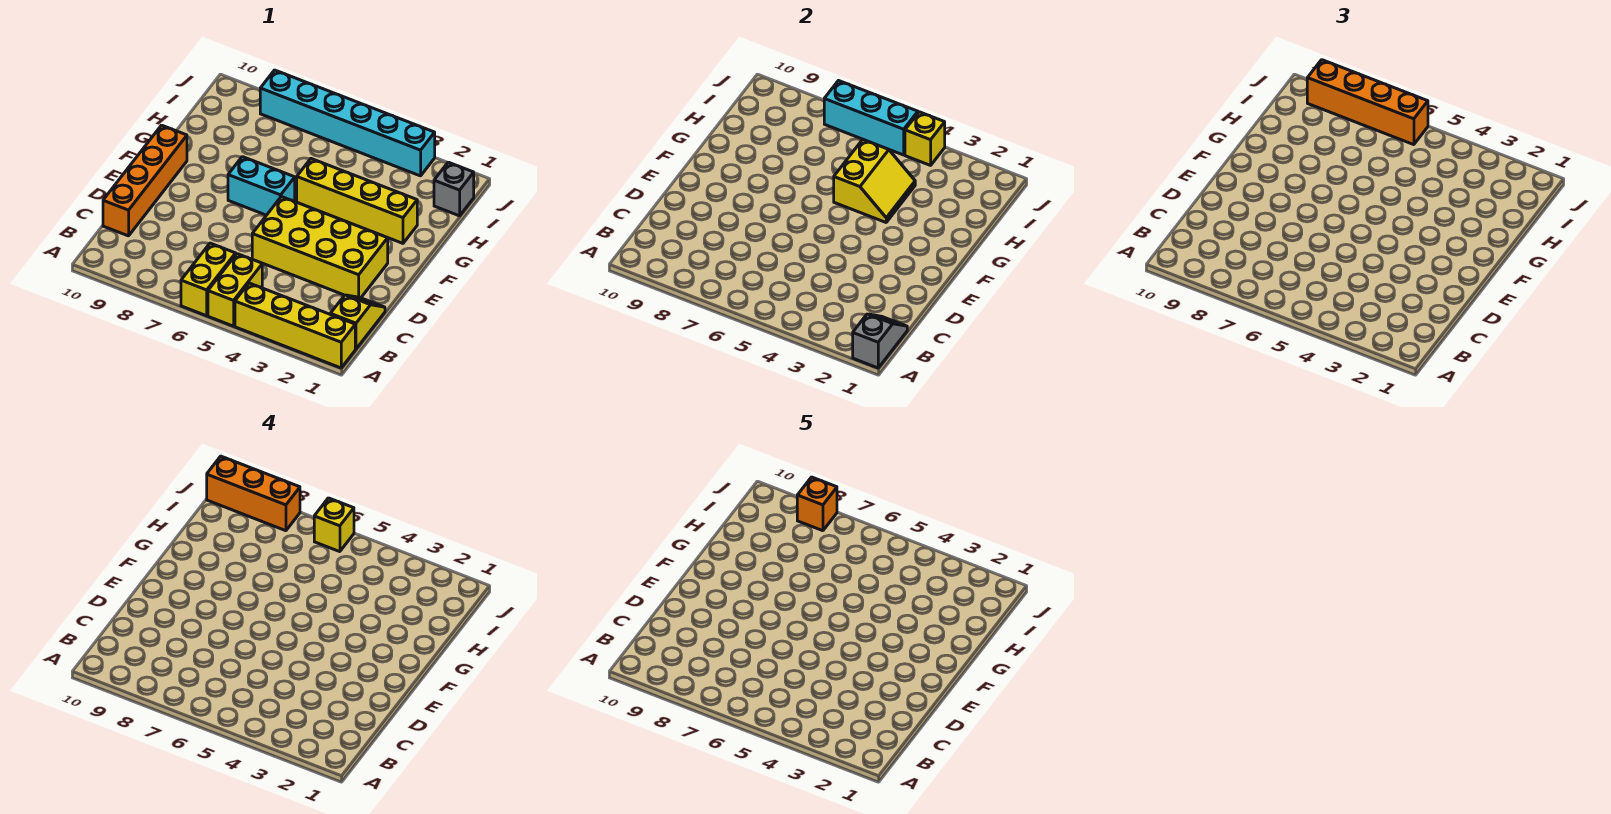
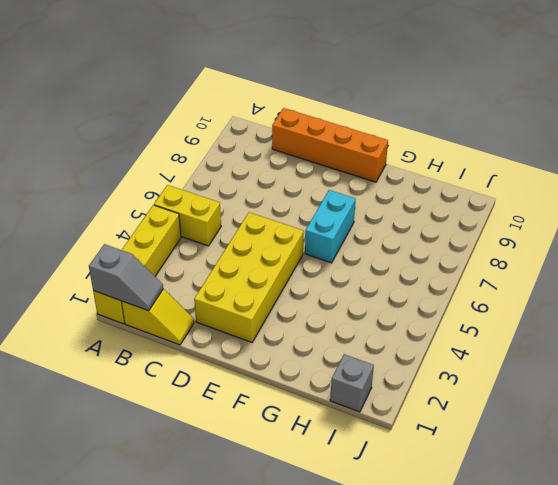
none -> yellow 1x2 brick [181,243,236,316]
none -> yellow 1x4 brick [297,159,417,243]
none -> cyan 1x6 brick [260,70,435,176]

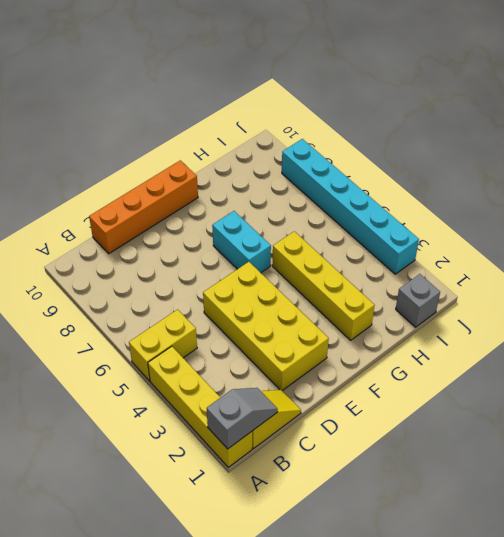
none -> yellow 1x2 brick [181,243,236,316]
none -> yellow 2x2 slope [834,140,915,222]
none -> yellow 1x1 brick [905,112,945,165]

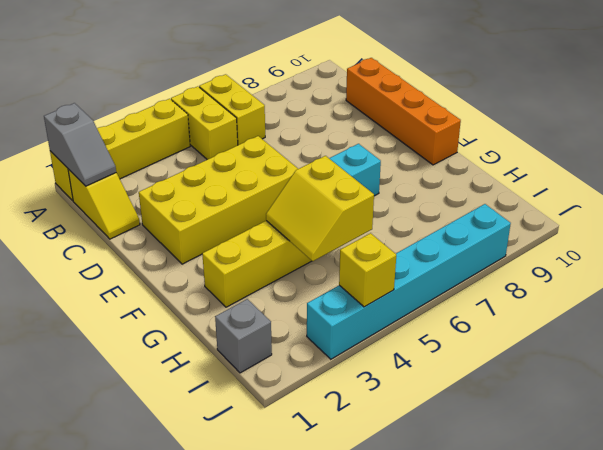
none -> cyan 1x3 brick [824,81,918,155]
none -> orange 1x4 brick [1307,60,1428,145]
none -> yellow 1x1 brick [314,498,354,552]

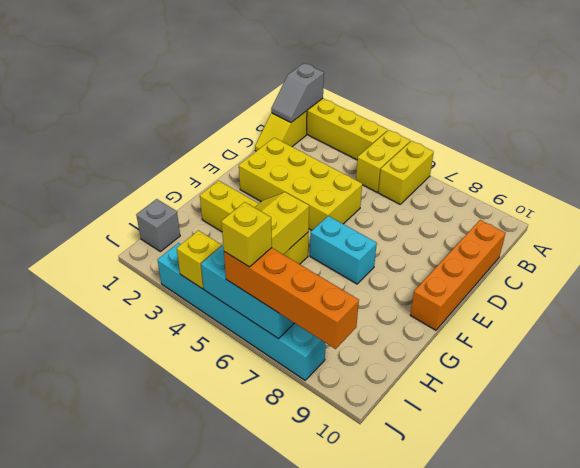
none -> orange 1x3 brick [207,456,300,531]
none -> orange 1x1 brick [797,477,837,531]

